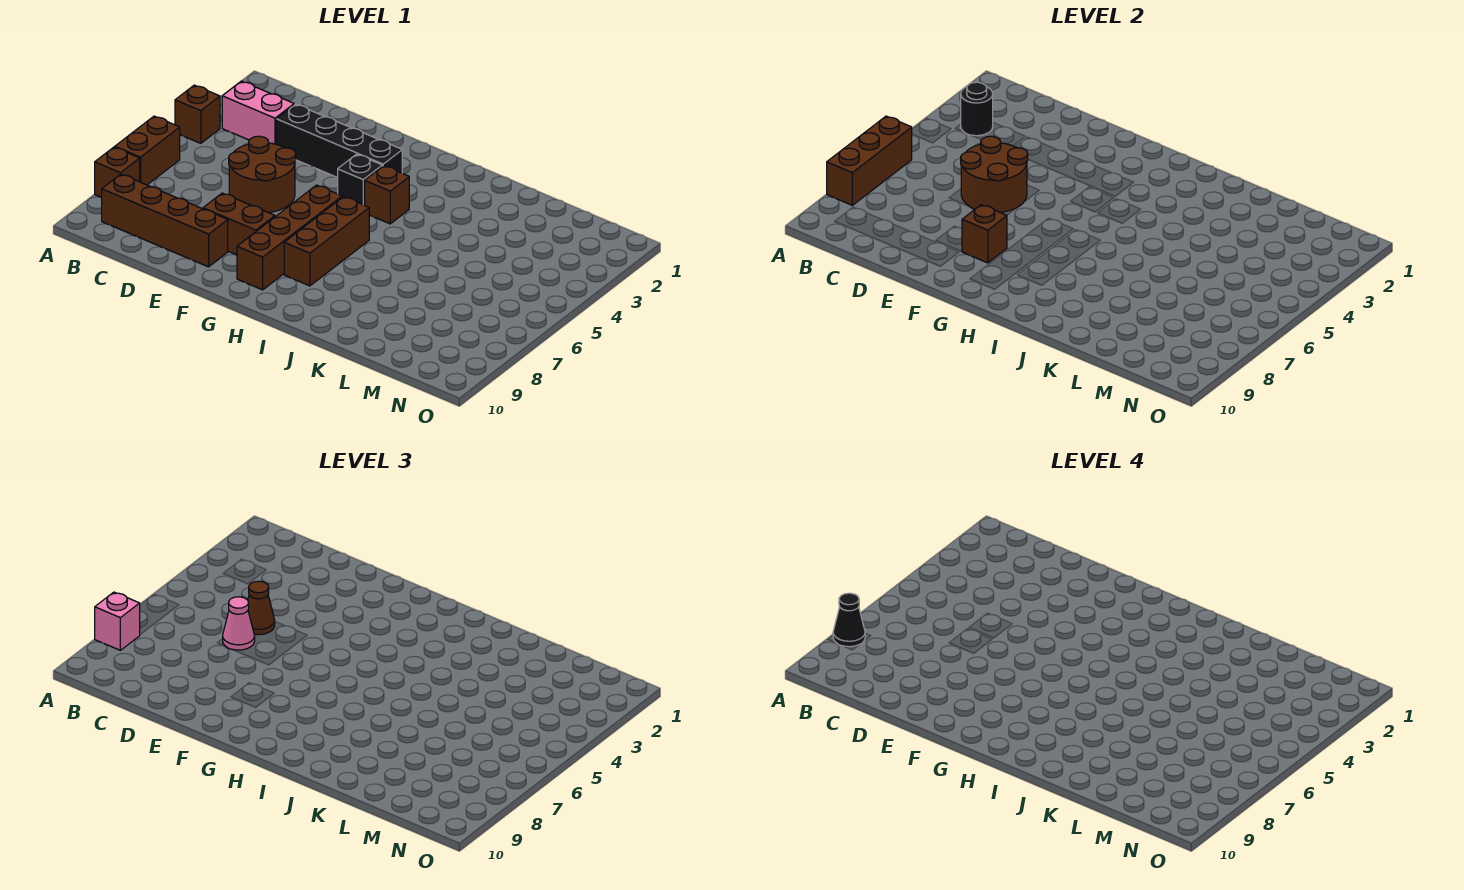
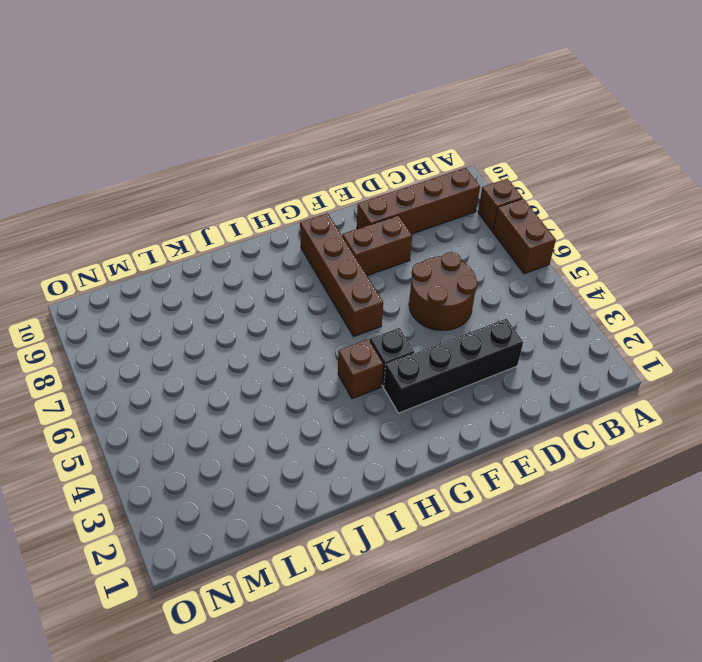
none -> brown 1x1 brick [175,85,220,143]
none -> pink 1x2 brick [222,81,294,144]
none -> brown 1x3 brick [284,197,369,286]

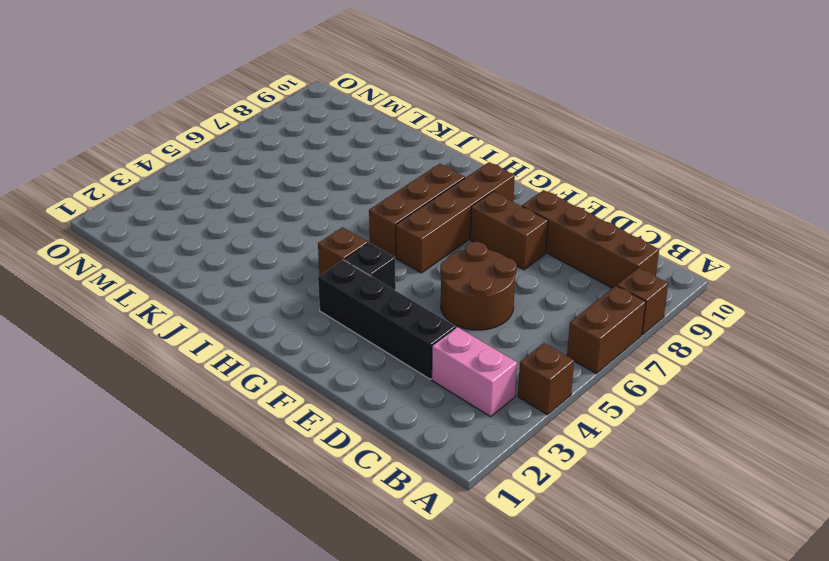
none -> brown 1x3 brick [827,116,912,205]
none -> black 1x1 round brick [961,82,993,136]
none -> brown 2x2 round brick [961,136,1028,212]

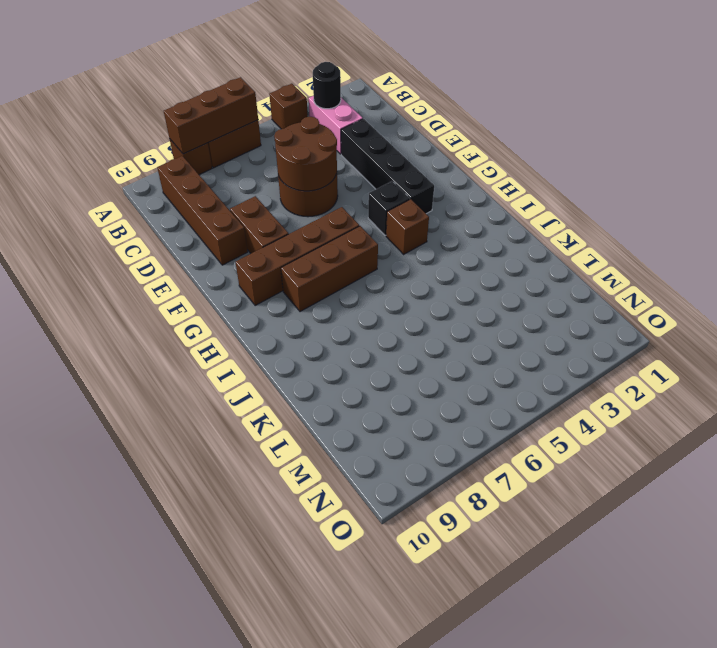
none -> brown 1x1 brick [962,205,1007,263]
none -> pink 1x1 brick [95,592,140,650]
none -> brown 1x1 cone [248,581,275,635]

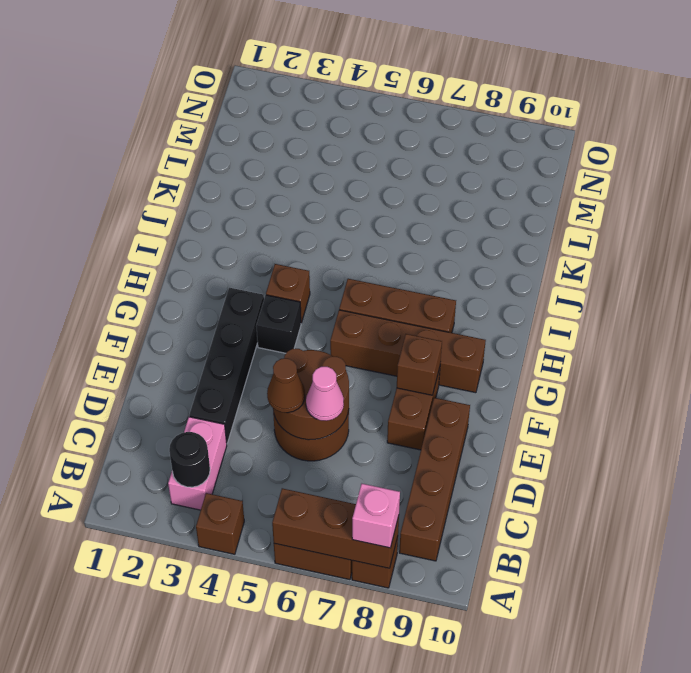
none -> black 1x1 cone [833,593,865,647]

